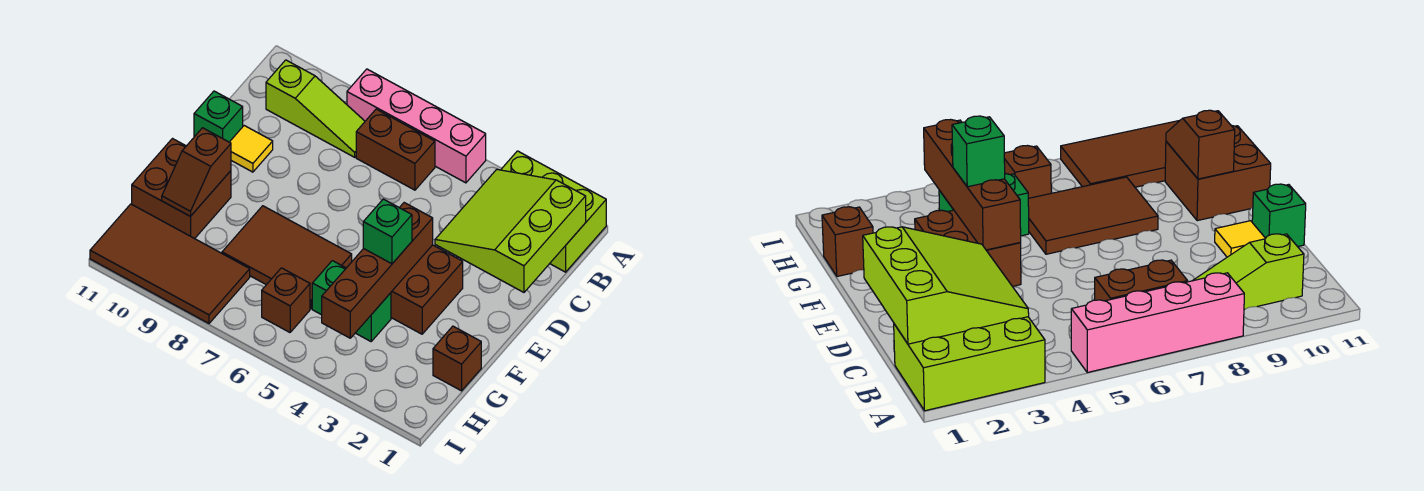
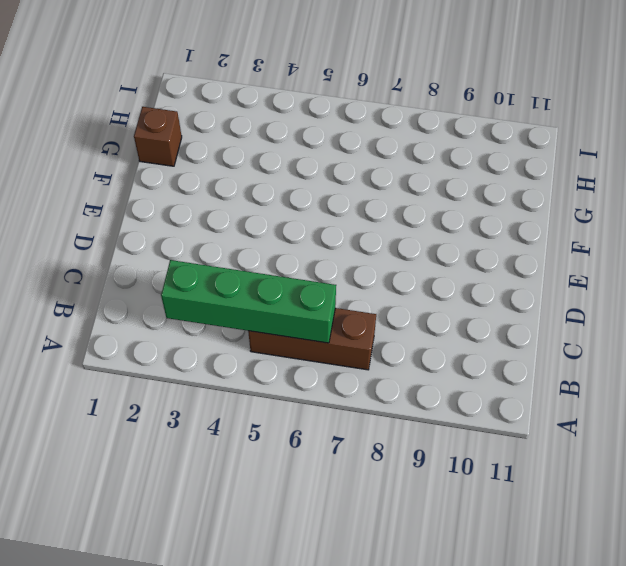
green 1x4 brick [161,260,336,343] -> lime 3x3 slope [435,169,586,292]
brown 1x3 brick [248,308,376,370] -> brown 1x2 brick [356,109,435,190]
none -> lime 2x3 brick [501,151,606,272]
none -> pink 1x4 brick [347,69,486,183]
none -> lime 1x3 slope [266,60,365,157]

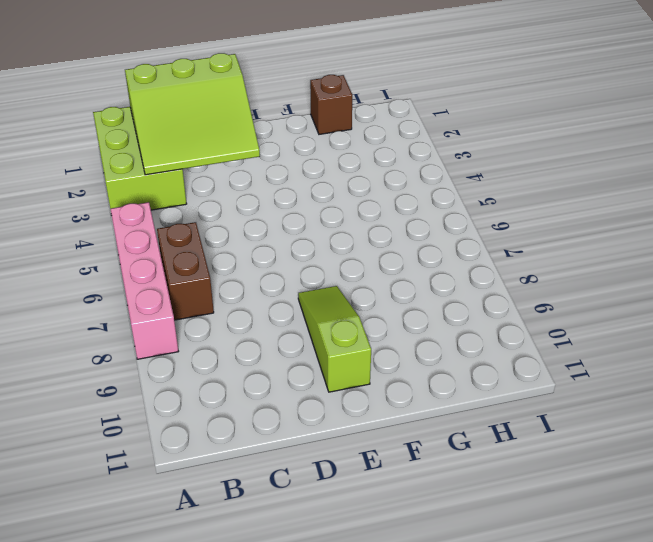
lime 1x3 slope [298,286,371,392] -> lime 1x3 slope moved to [266,60,365,157]
none -> yellow 1x1 tile [230,126,273,172]
none -> green 1x1 brick [194,91,243,142]
none -> brown 2x2 brick [391,245,463,334]

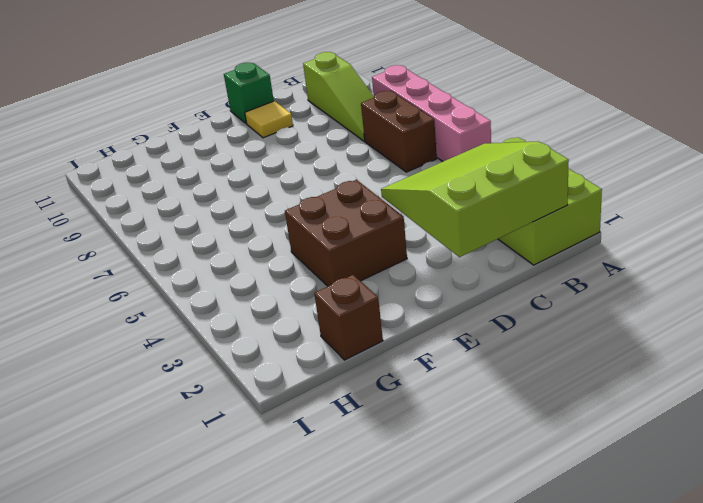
none -> brown 2x3 tile [222,206,352,309]
none -> brown 2x2 brick [132,139,231,239]
none -> green 1x2 brick [312,261,391,341]

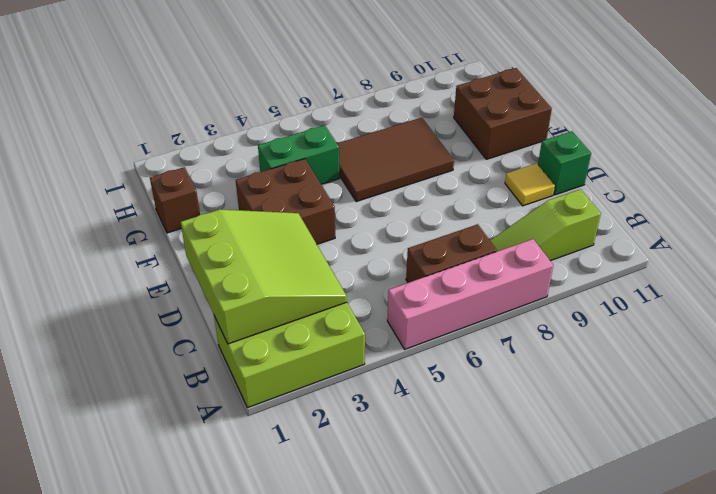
none -> brown 1x1 brick [262,268,310,332]
none -> brown 2x4 tile [90,204,250,323]
none -> brown 1x4 brick [322,203,433,338]

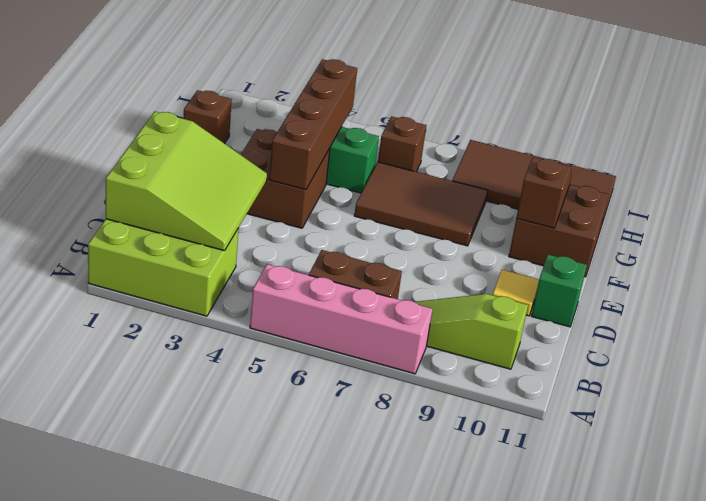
none -> green 1x1 brick [363,199,412,264]

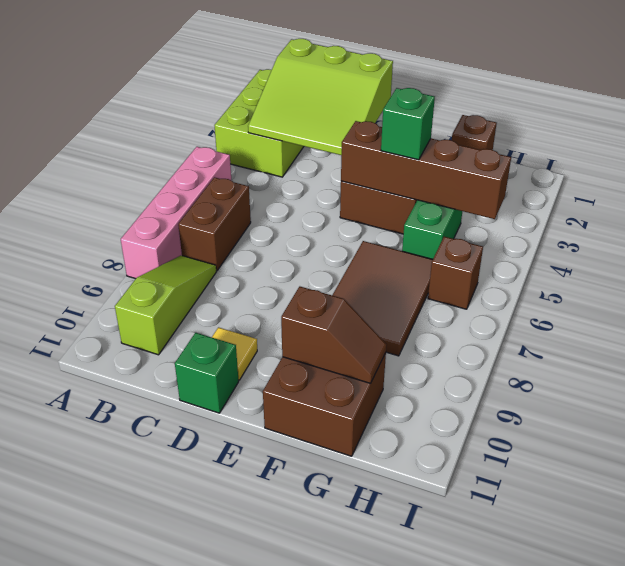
none -> brown 2x4 tile [90,204,250,323]

